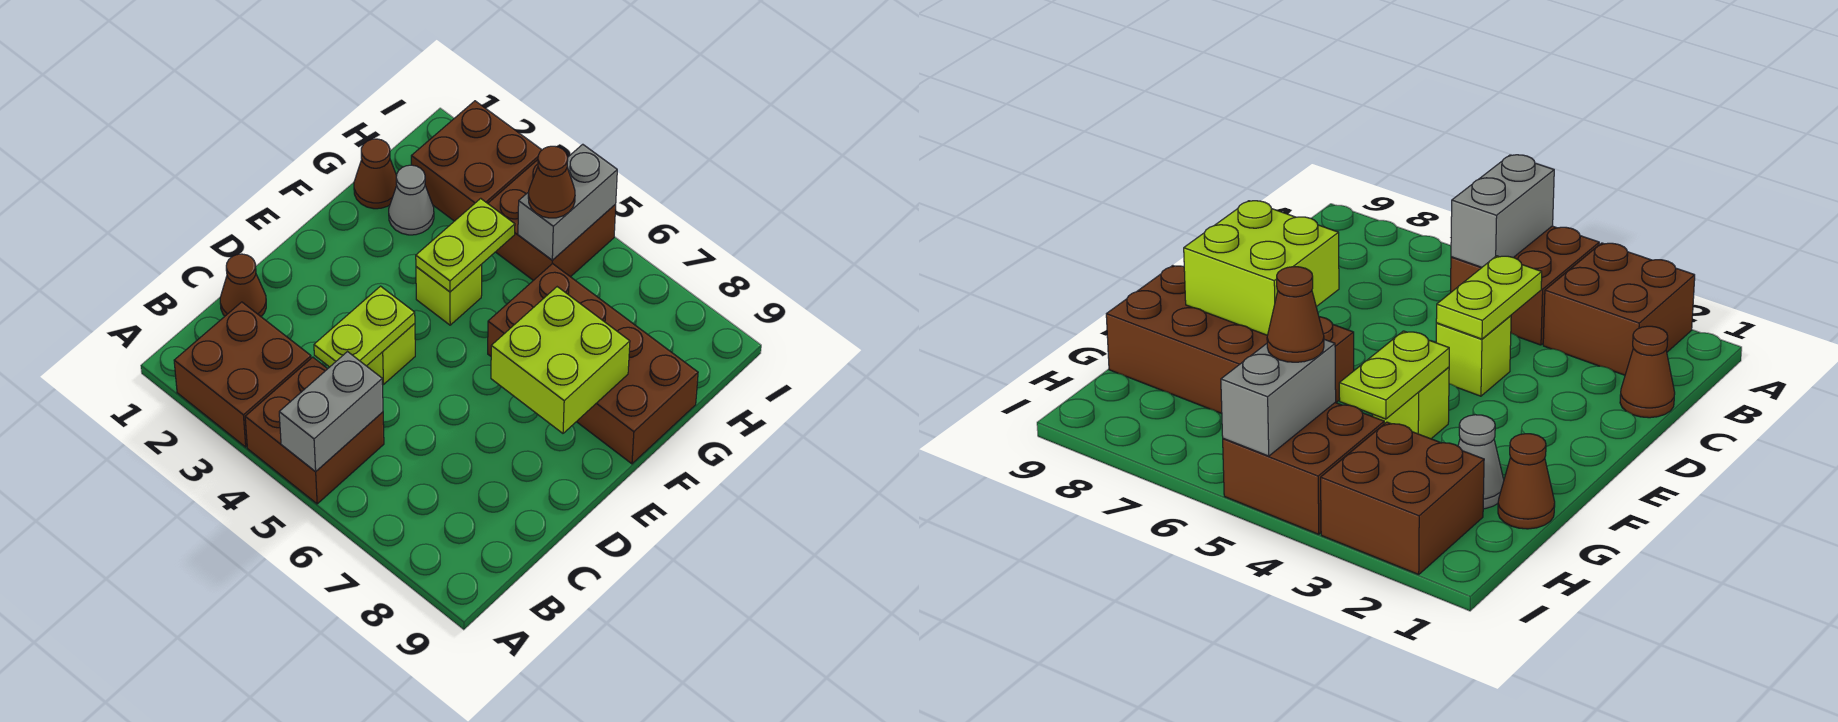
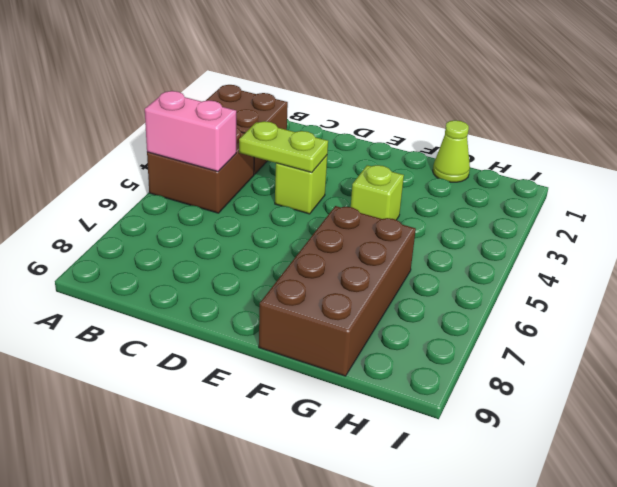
pink 1x2 brick [145,91,236,171] -> grey 1x2 brick [279,352,383,472]
lime 1x1 cone [433,120,470,182] -> brown 1x1 cone [354,139,397,209]
none -> brown 1x1 cone [220,254,266,317]
none -> grey 1x1 cone [389,165,434,235]
none -> brown 2x2 brick [411,101,541,221]

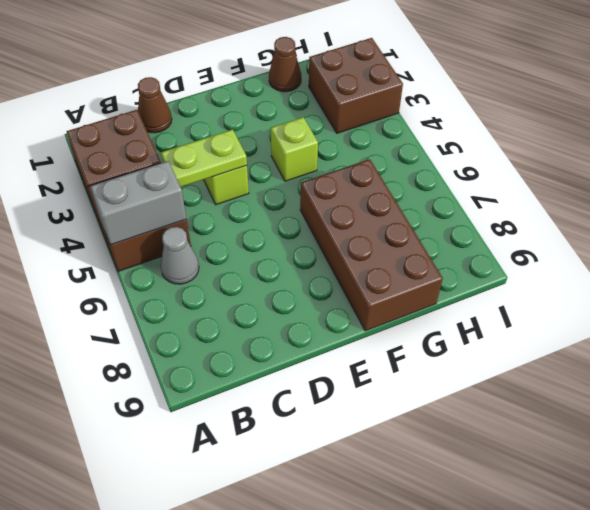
grey 1x1 cone [160,227,199,284] -> grey 1x1 cone moved to [389,165,434,235]
none -> brown 2x2 brick [488,160,616,280]
none -> lime 2x2 brick [491,287,630,433]
none -> lime 1x2 plate [416,198,515,292]

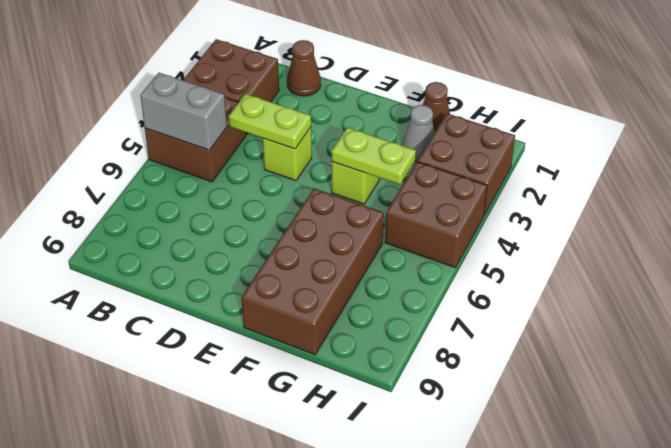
none -> lime 2x2 brick [491,287,630,433]
none -> grey 1x2 brick [518,144,617,260]
none -> brown 1x1 cone [528,146,575,218]

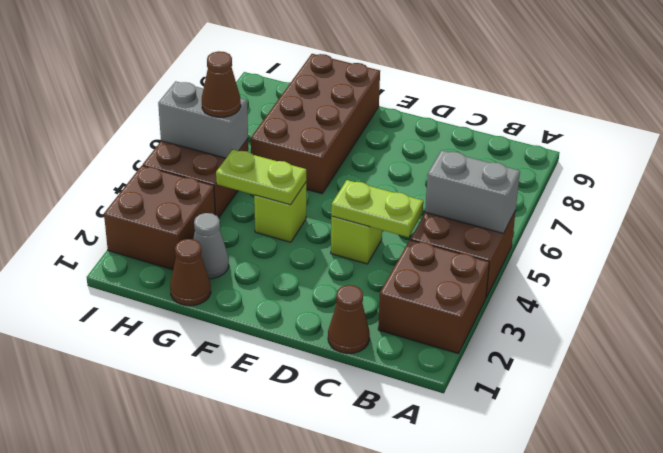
none -> lime 2x2 brick [491,287,630,433]

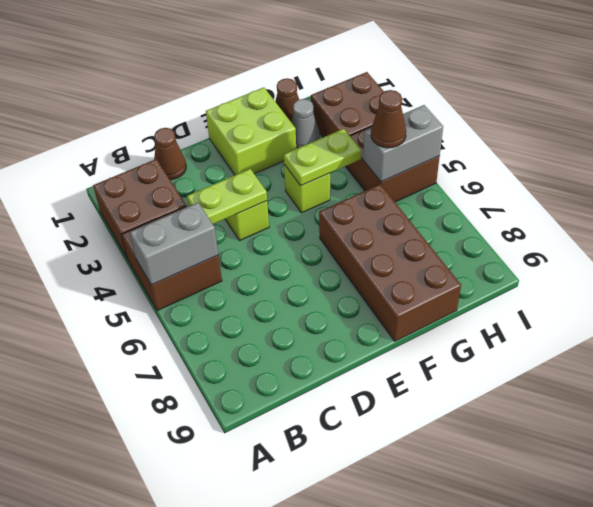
lime 2x2 brick [206,87,296,175] -> lime 2x2 brick moved to [491,287,630,433]

